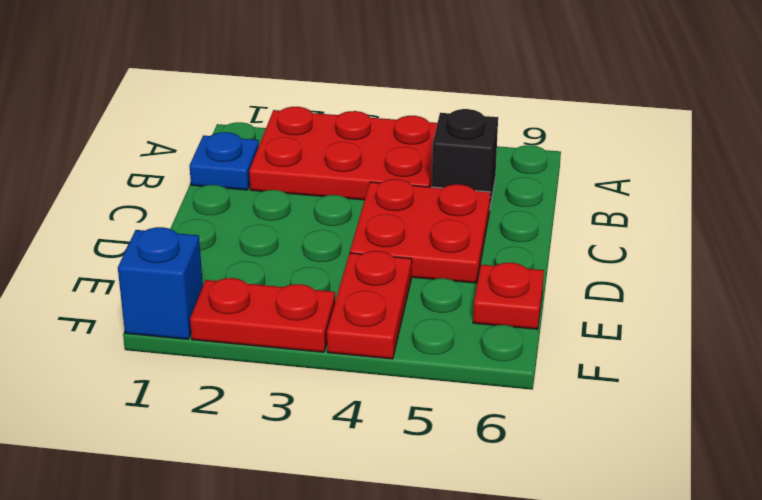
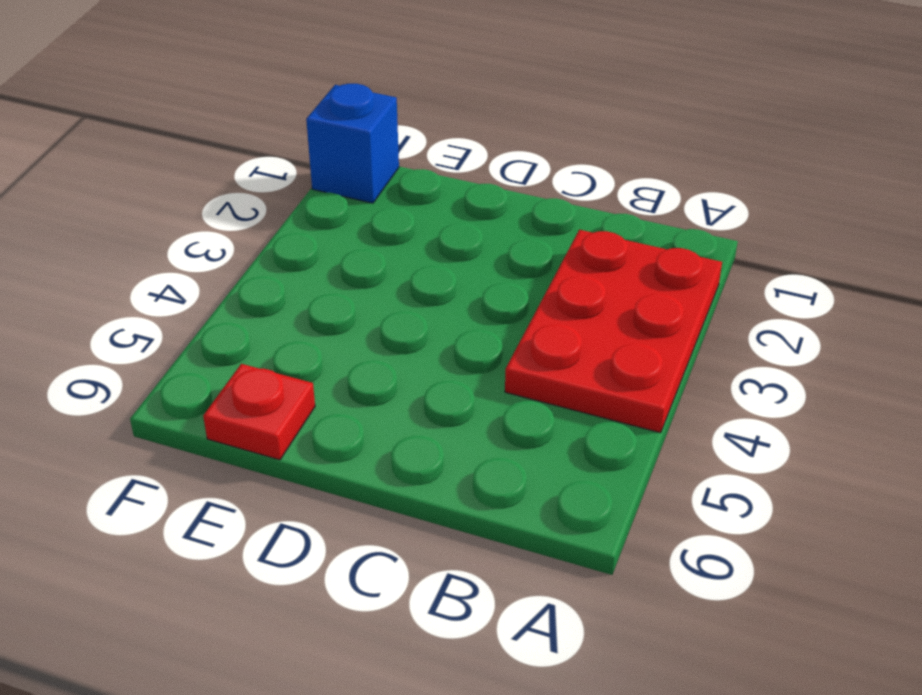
none -> blue 1x1 plate [190,132,259,190]
none -> black 1x1 brick [432,109,498,206]

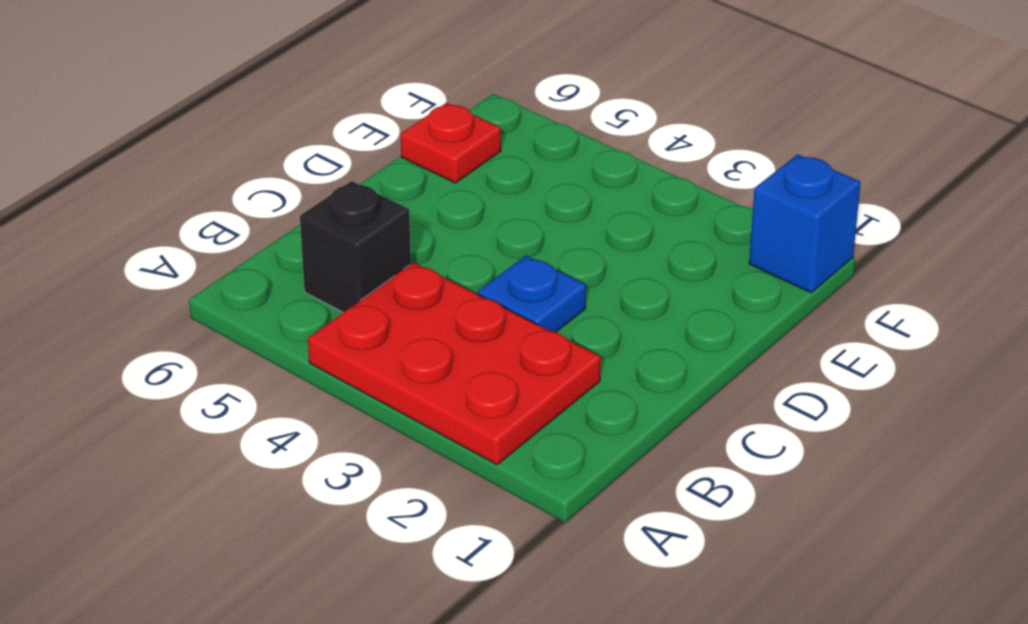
blue 1x1 plate [478,255,586,332] -> blue 1x1 plate moved to [190,132,259,190]
none -> red 2x2 plate [350,179,490,283]
none -> red 1x2 plate [327,251,412,359]

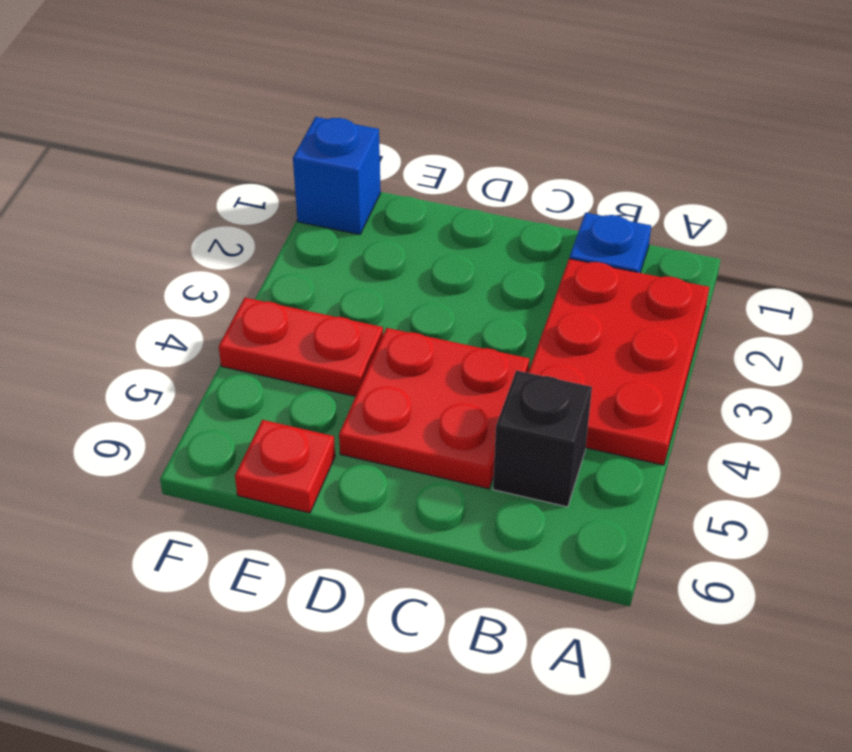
none -> red 1x2 plate [190,278,335,352]

